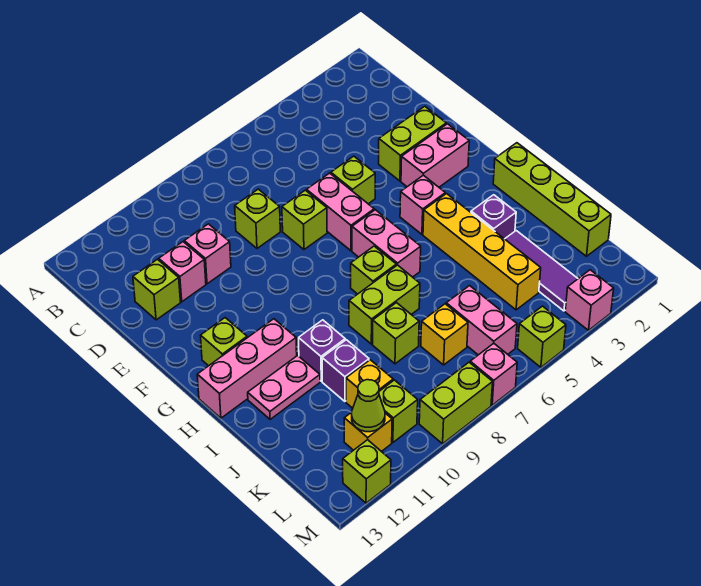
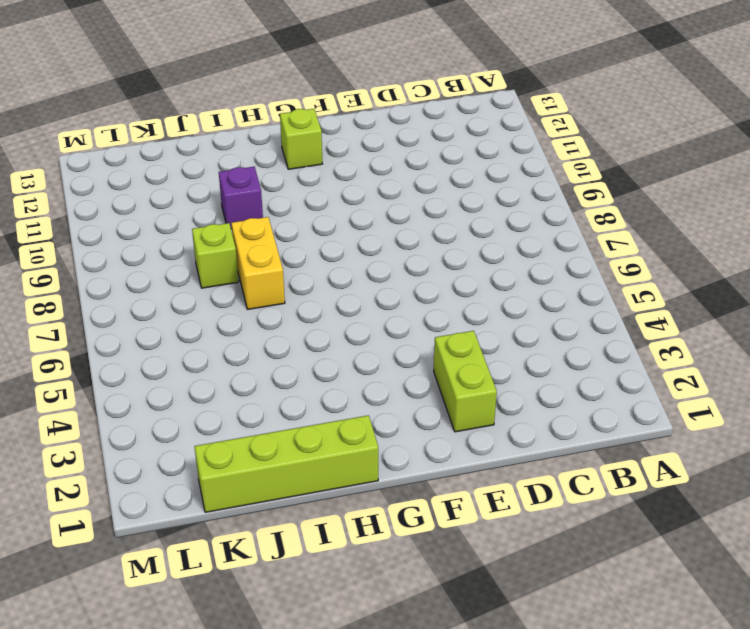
yellow 1x2 brick [231,217,285,309] -> lime 1x2 brick [349,265,420,344]
none -> lime 1x1 brick [235,189,280,248]
none -> pink 1x1 brick [184,224,231,284]
none -> pink 1x1 brick [159,242,206,302]
none -> lime 1x1 brick [133,259,181,320]

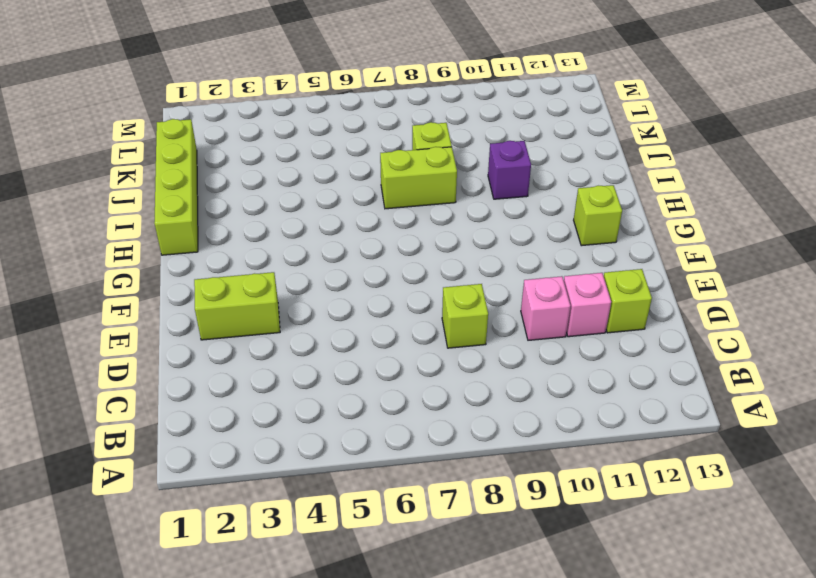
none -> lime 1x1 brick [331,156,375,204]
none -> pink 1x2 brick [307,173,374,251]
none -> lime 1x1 brick [282,190,327,249]
none -> pink 1x2 brick [401,124,469,187]

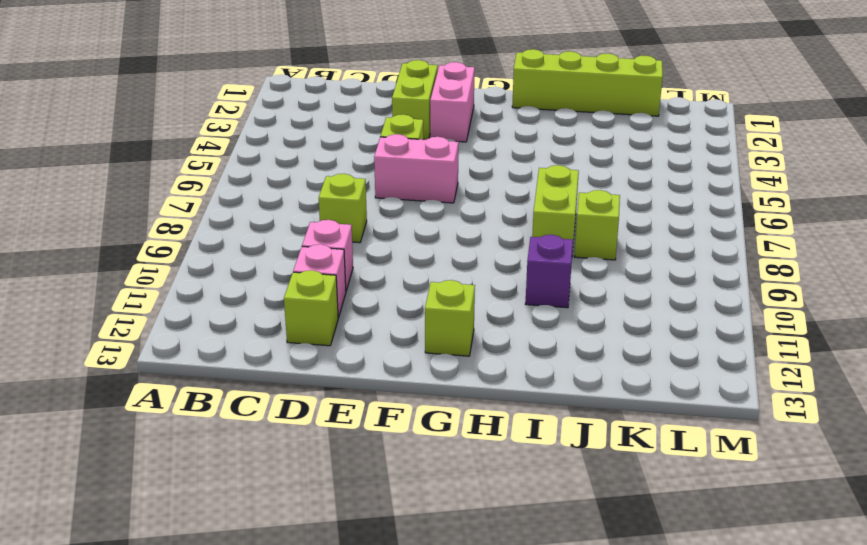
none -> lime 1x1 brick [282,190,327,249]
none -> pink 1x1 brick [400,175,445,234]
none -> pink 1x2 brick [352,210,421,277]
none -> yellow 1x4 brick [423,194,541,310]

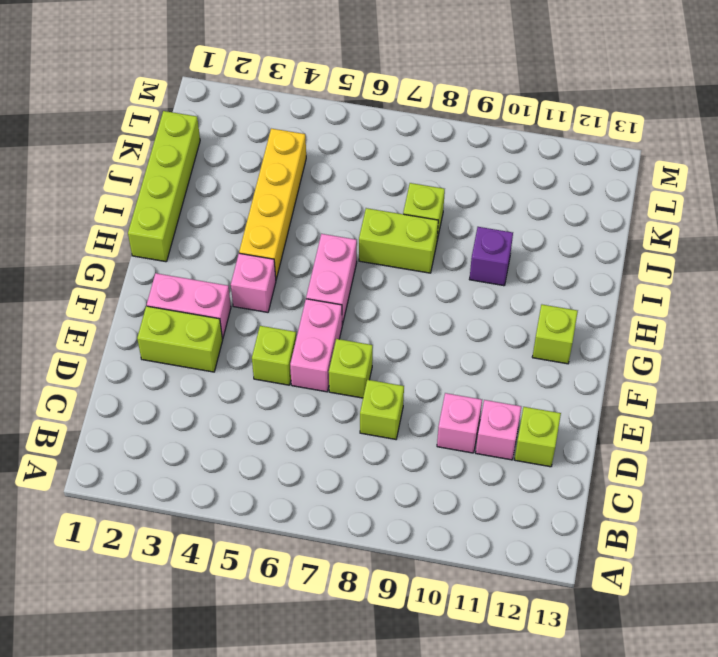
none -> lime 1x1 brick [351,246,396,294]
none -> pink 1x3 brick [197,319,297,418]
none -> purple 1x1 brick [471,195,516,239]
none -> pink 1x2 plate [248,356,320,419]

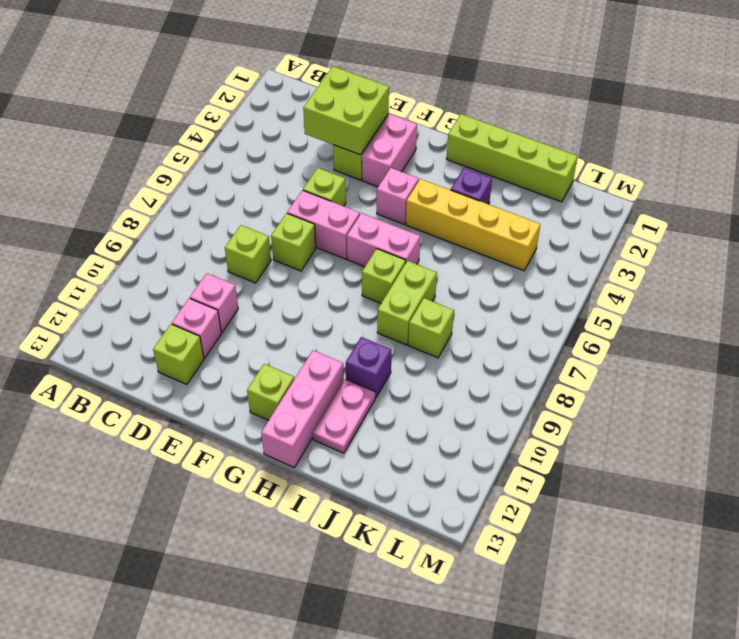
lime 2x2 brick [303,67,389,155] -> none
none -> purple 1x3 tile [505,231,578,311]
none -> purple 1x1 brick [322,340,369,401]
none -> pink 1x2 brick [446,286,517,355]
none -> yellow 1x1 brick [421,304,468,365]

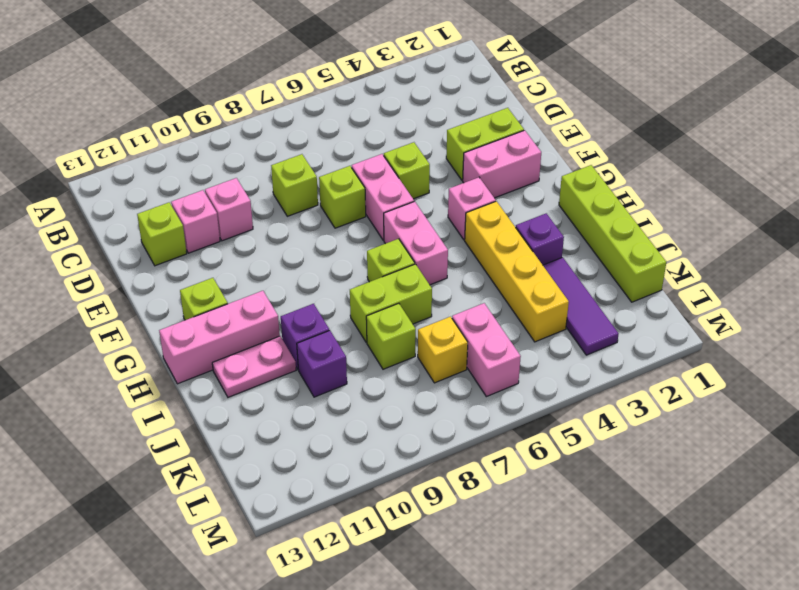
none -> yellow 1x1 brick [346,360,393,408]
none -> lime 1x1 brick [379,380,418,442]
none -> yellow 1x1 brick [344,412,392,452]
none -> pink 1x1 brick [565,270,614,330]

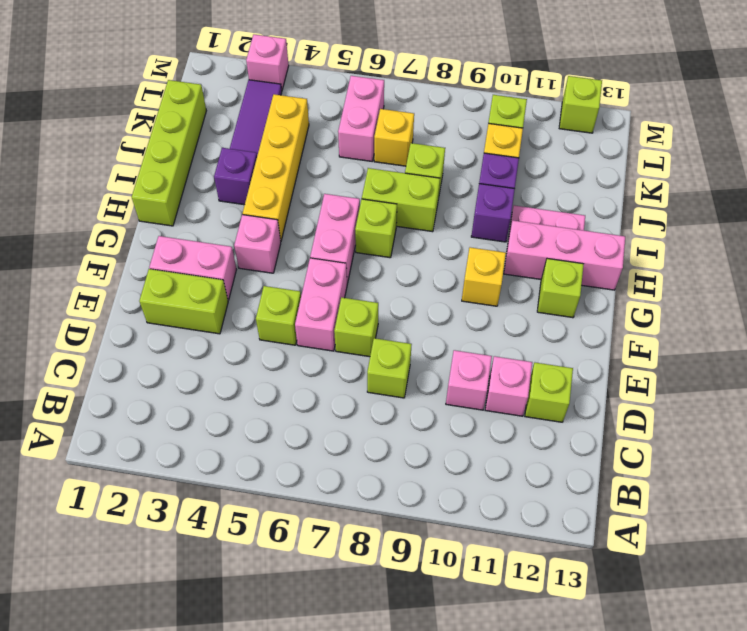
yellow 1x1 brick [462,247,506,306] -> yellow 1x1 brick moved to [344,412,392,452]
none -> lime 1x1 brick [518,306,566,367]
none -> pink 1x1 brick [470,343,517,405]
none -> lime 1x2 brick [419,362,493,444]
none -> lime 1x1 cone [352,380,385,432]

